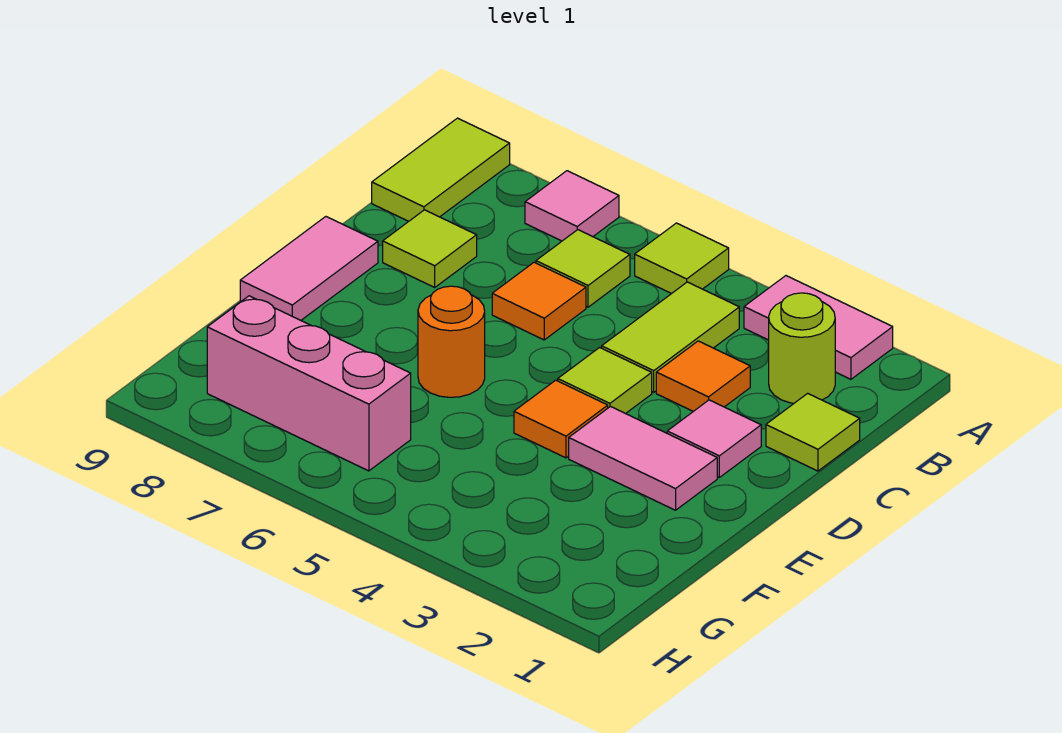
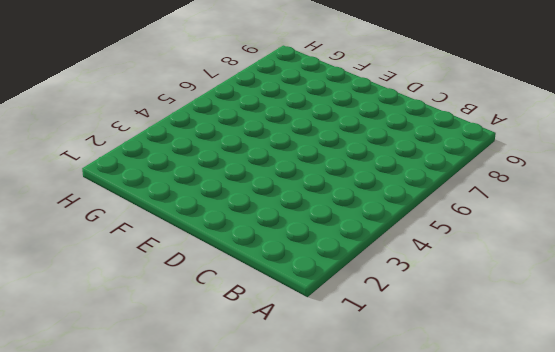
none -> pink 1x2 tile [744,276,893,379]
none -> lime 1x1 tile [635,223,729,294]
none -> pink 1x1 tile [525,171,619,241]

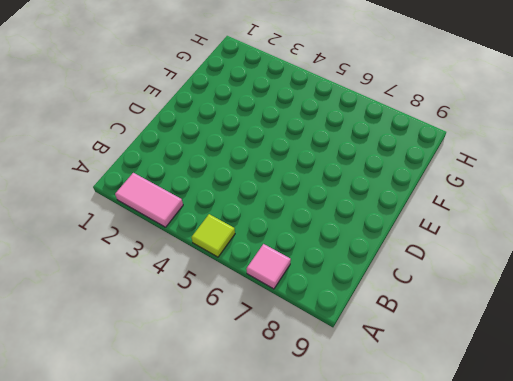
none -> lime 1x2 tile [372,118,510,221]
none -> lime 1x1 round brick [769,293,835,403]
none -> lime 1x2 tile [602,282,739,392]

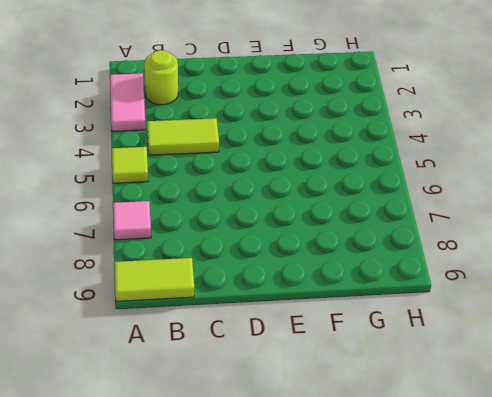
none -> lime 1x1 tile [536,230,630,307]
none -> lime 1x1 tile [766,393,860,471]
none -> orange 1x1 tile [656,341,750,411]

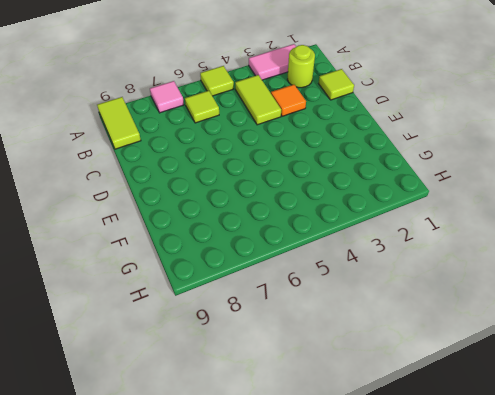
none -> orange 1x1 tile [492,262,586,340]
none -> lime 1x1 tile [383,210,477,287]
none -> pink 1x1 tile [667,400,761,477]

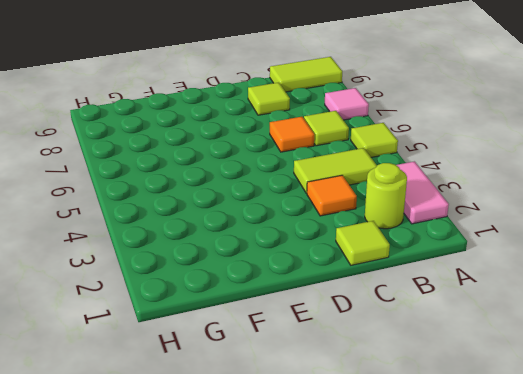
none -> pink 1x1 tile [667,400,761,477]
none -> lime 1x1 tile [558,348,652,414]
none -> pink 1x2 tile [240,217,378,320]

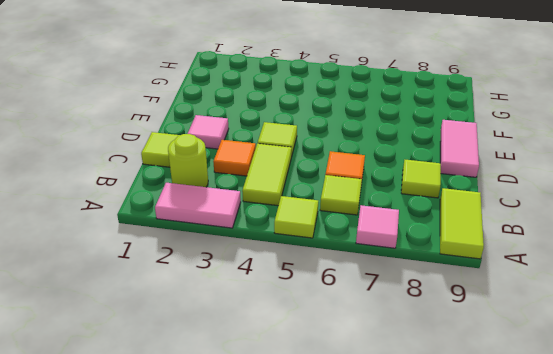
none -> pink 1x2 tile [569,407,717,510]
none -> orange 1x1 tile [514,380,608,458]
none -> orange 1x1 round brick [418,286,485,397]

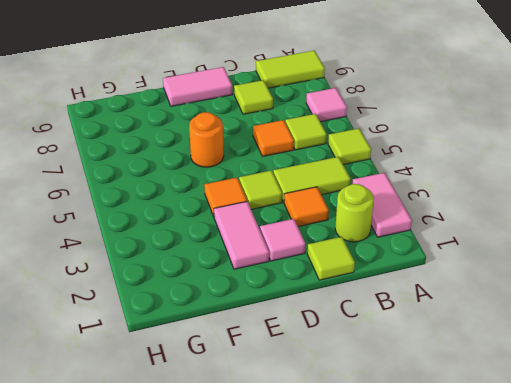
none -> pink 1x3 brick [207,296,411,471]

